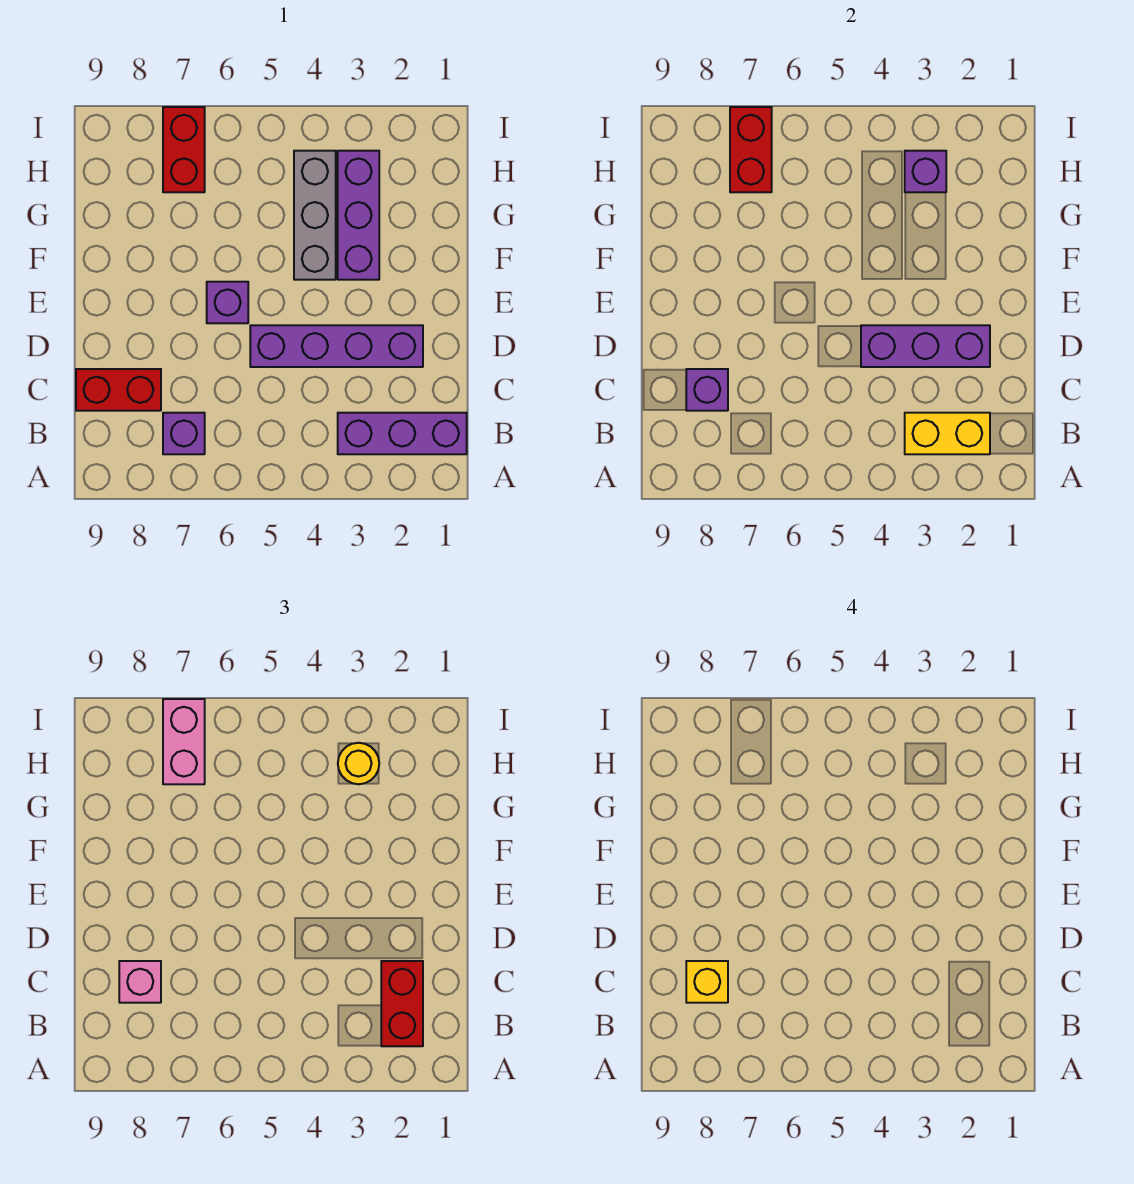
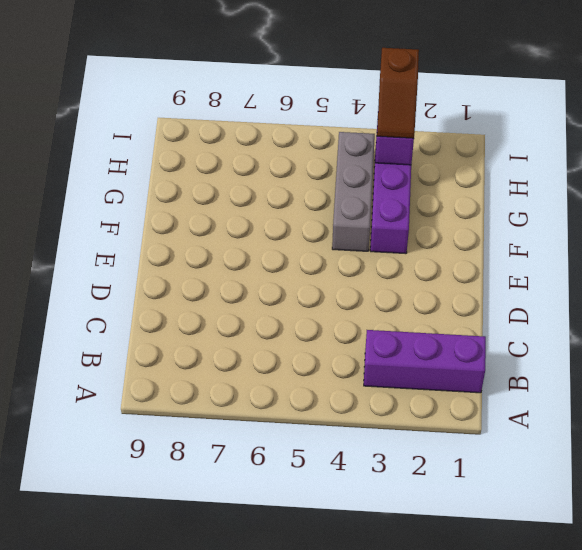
brown 1x2 slope [377,48,419,138] -> yellow 1x1 round brick [338,743,379,784]
none -> purple 1x1 brick [163,413,205,454]
none -> red 1x2 brick [76,369,161,411]
none -> purple 1x4 brick [250,325,423,367]

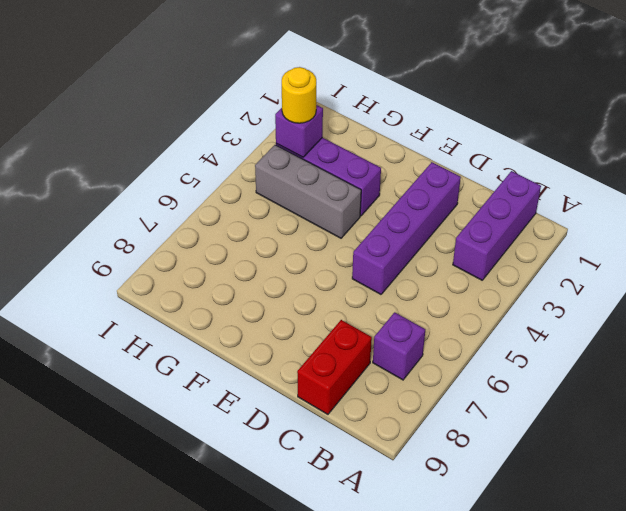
none -> purple 1x1 brick [207,282,248,323]
none -> red 1x2 brick [163,107,205,192]
none -> yellow 1x2 brick [905,413,990,454]

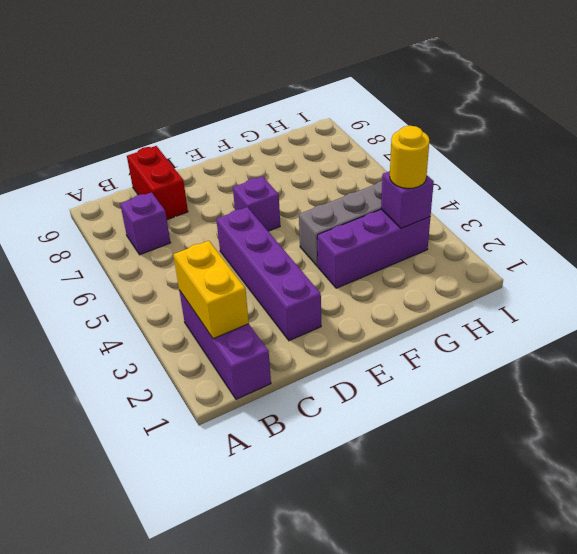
none -> red 1x2 brick [163,107,205,192]
none -> purple 1x1 brick [686,369,728,411]
none -> purple 1x3 brick [861,325,990,367]

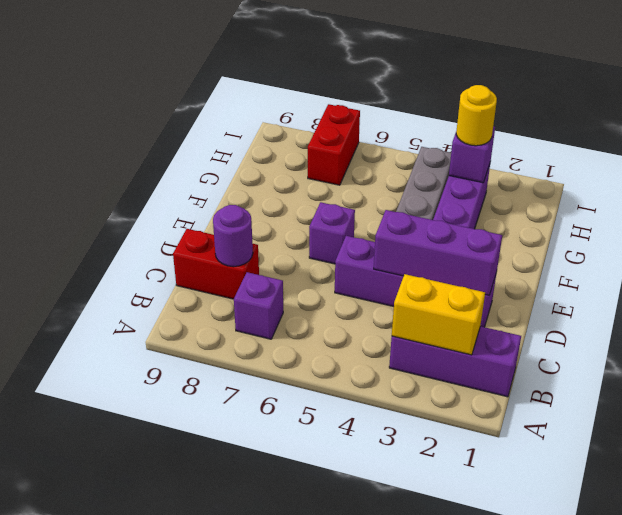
purple 1x1 round brick [213,205,253,267] -> purple 1x1 brick [686,369,728,411]
none -> red 1x2 brick [730,107,772,192]
none -> red 1x2 brick [381,961,423,1046]
none -> pink 1x1 brick [119,961,161,1003]

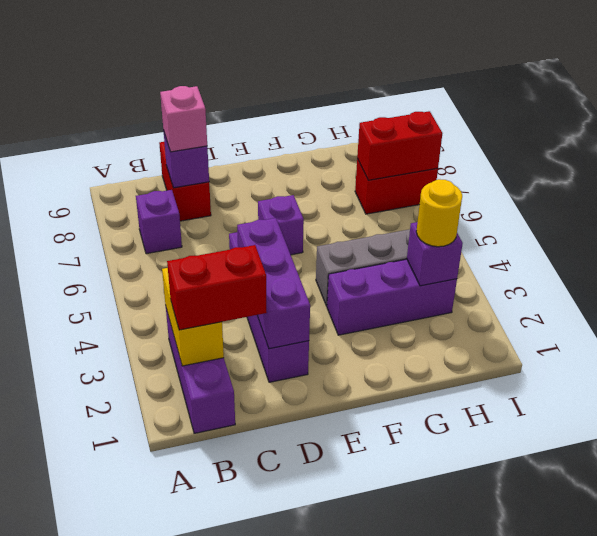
none -> pink 1x2 brick [163,699,205,784]
none -> yellow 1x1 brick [686,961,728,1003]

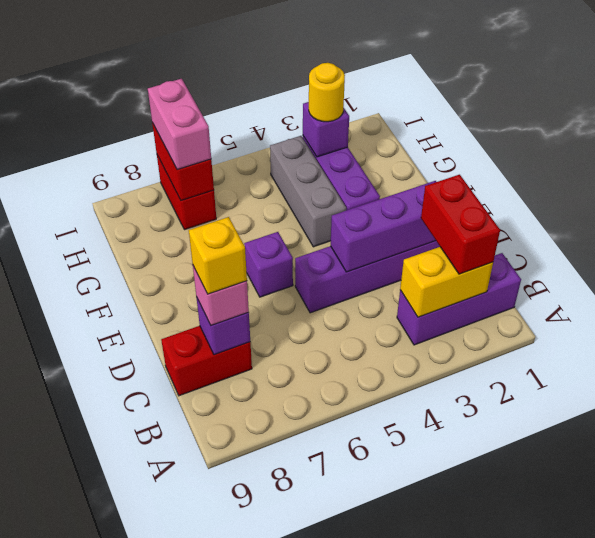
none -> purple 1x1 brick [163,413,205,454]

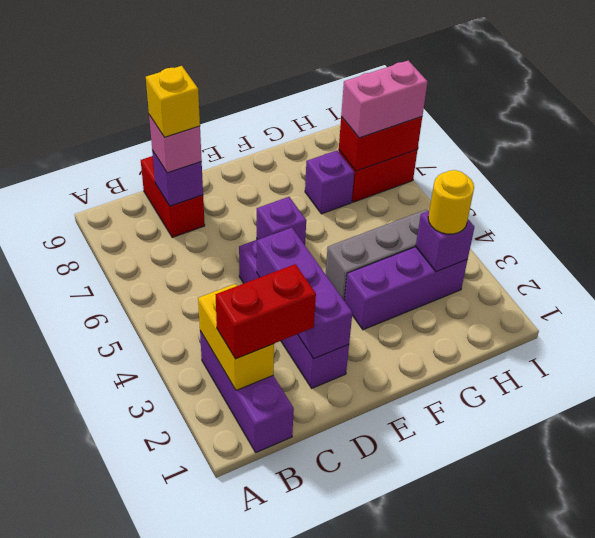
purple 1x1 brick [305,150,354,214] -> purple 1x1 brick moved to [163,413,205,454]

